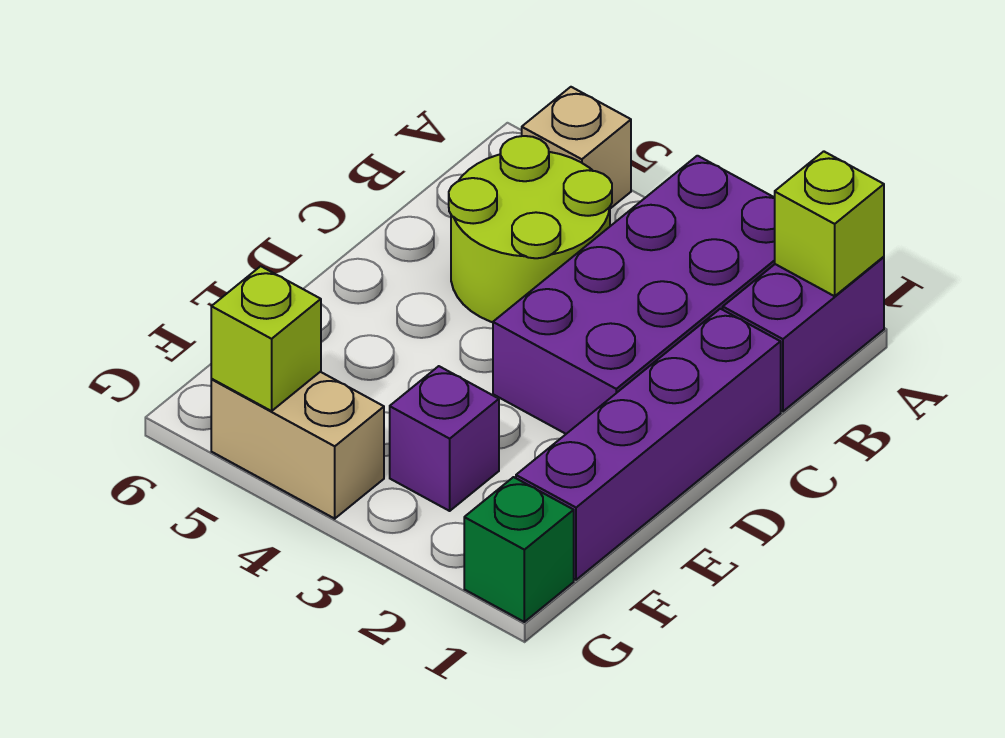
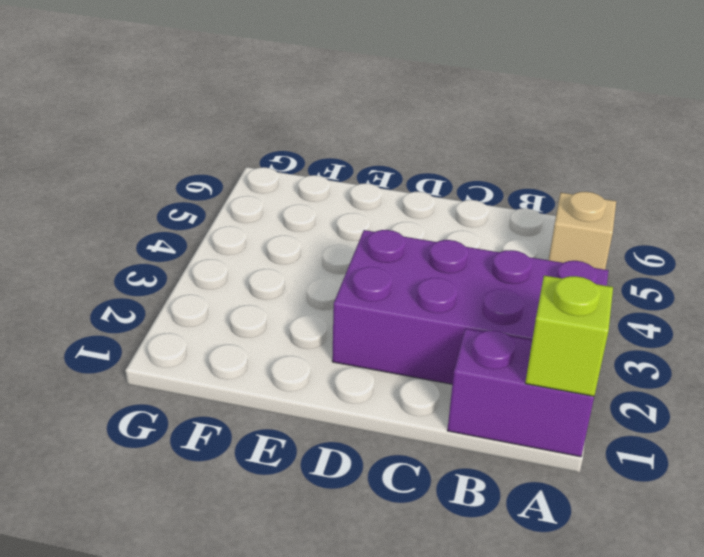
none -> lime 2x2 round brick [449,136,612,322]
none -> purple 1x4 brick [516,309,781,580]

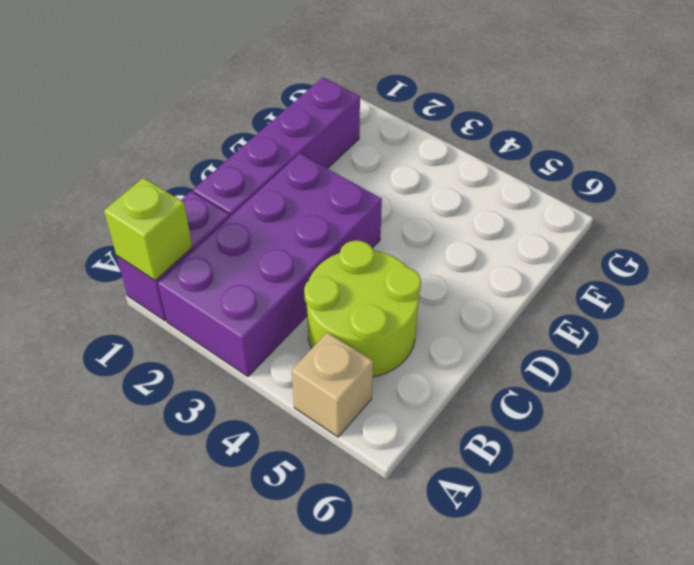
none -> purple 1x1 brick [390,366,499,511]
none -> green 1x1 brick [464,477,574,622]

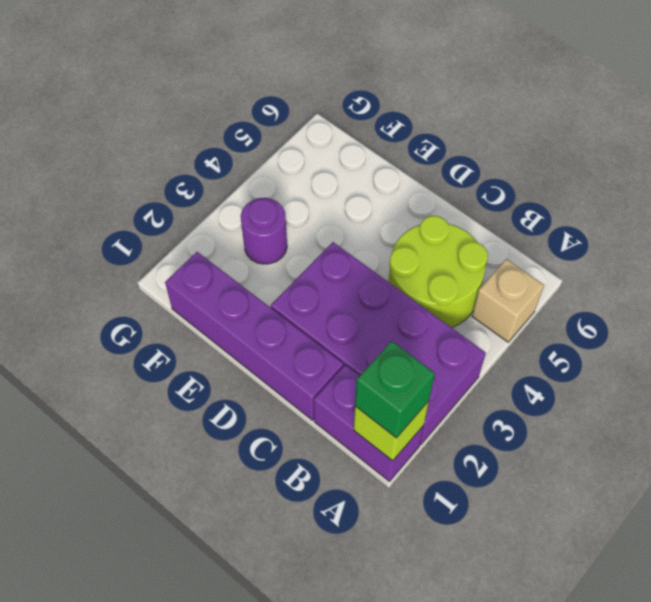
green 1x1 brick [355,341,435,438] -> green 1x1 brick moved to [464,477,574,622]
purple 1x1 round brick [241,198,287,264] -> purple 1x1 brick [390,366,499,511]
none -> tan 1x2 brick [211,372,384,519]
none -> lime 1x1 brick [211,266,321,411]

